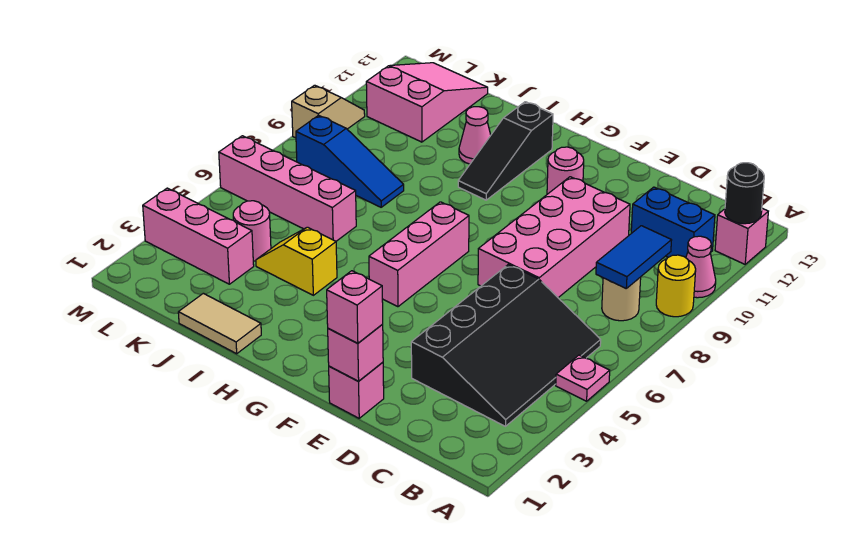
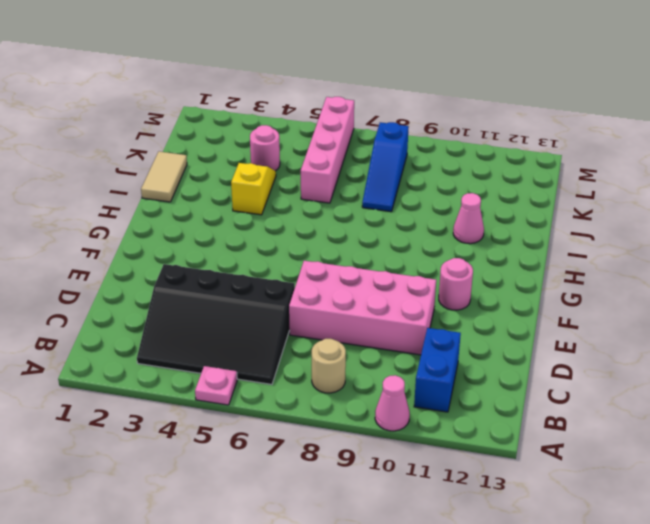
none -> yellow 1x1 round brick [656,255,696,317]
none -> pink 1x1 brick [715,208,768,264]
none -> pink 1x1 brick [329,362,384,418]

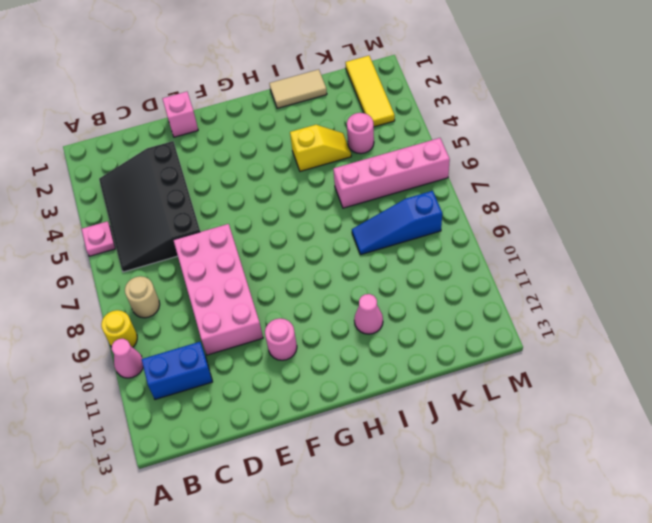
yellow 1x3 tile [345,56,395,127] -> pink 1x3 brick [143,188,254,284]
none -> pink 1x1 brick [715,208,768,264]
none -> pink 1x3 brick [369,202,469,307]
none -> black 1x3 slope [458,102,553,200]

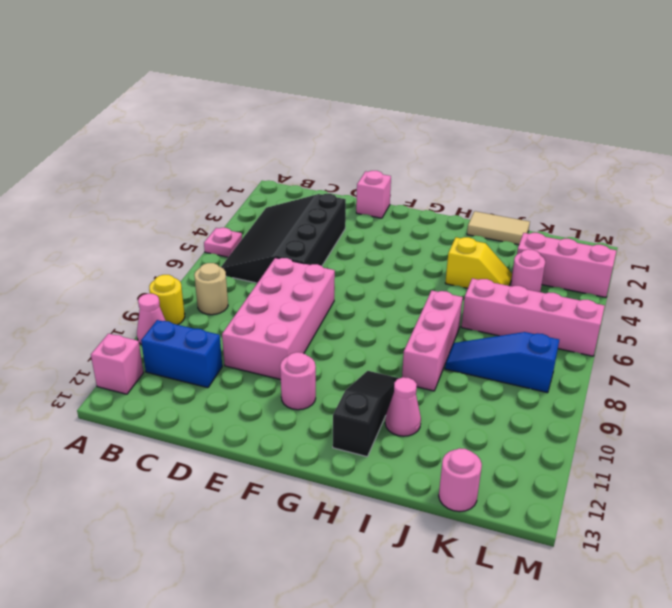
pink 1x3 brick [402,291,463,391] -> pink 1x3 brick moved to [369,202,469,307]
pink 1x1 round brick [439,448,482,512] -> pink 2x3 slope [366,63,488,142]
none -> tan 1x2 slope [292,85,365,138]
none -> black 1x1 round brick [725,163,764,224]
none -> blue 1x2 tile [596,226,672,288]

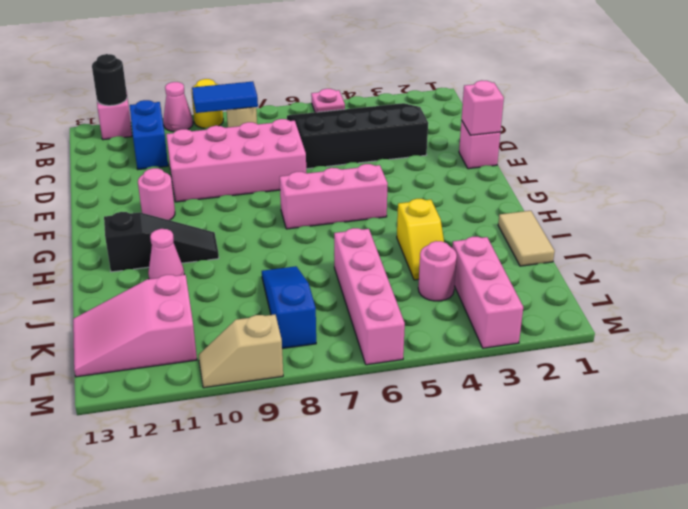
none -> pink 1x1 brick [327,271,383,343]

